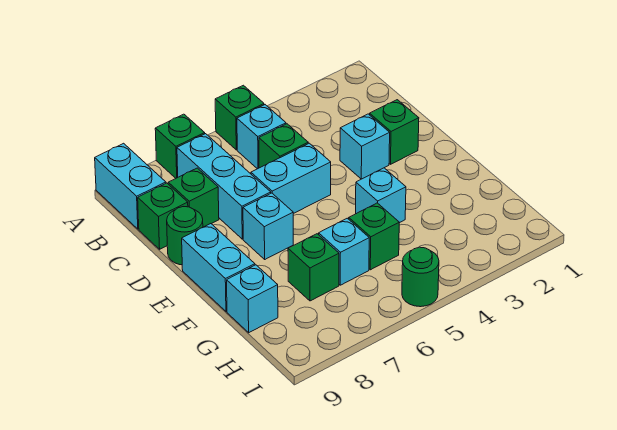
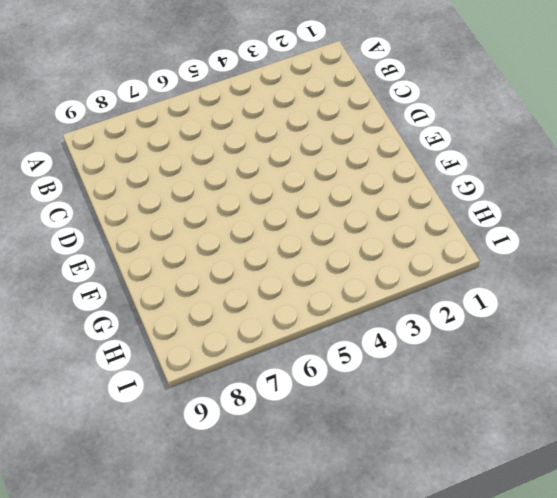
none -> green 1x1 brick [215,85,264,150]
none -> green 1x1 brick [155,114,205,178]
none -> cyan 1x2 brick [95,143,166,229]

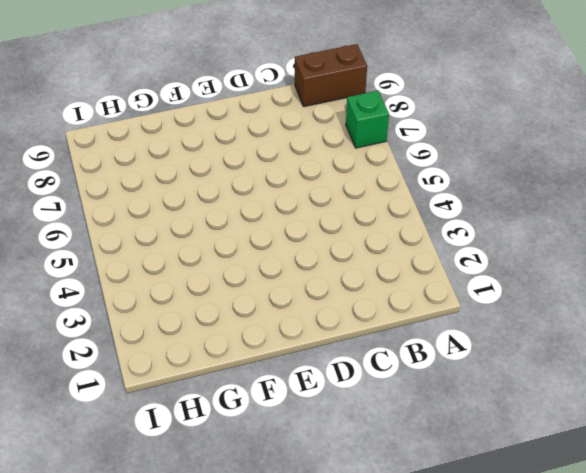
brown 1x2 brick [295,44,367,107] -> cyan 1x2 brick [95,143,166,229]
none -> green 1x1 brick [215,85,264,150]
none -> cyan 1x1 brick [237,105,286,169]
none -> cyan 1x3 brick [177,134,271,239]

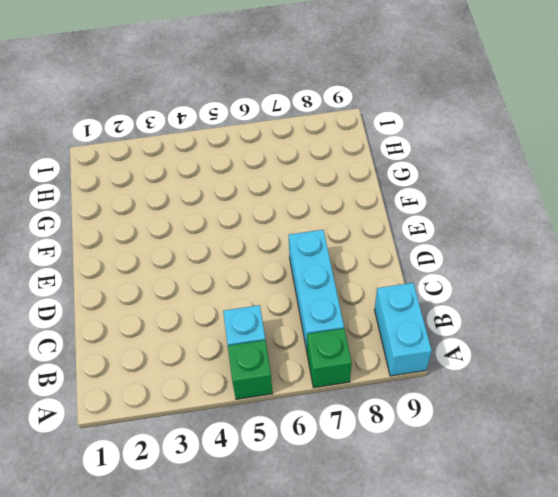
none -> green 1x1 brick [259,124,308,168]
none -> green 1x1 brick [168,168,219,227]
none -> green 1x1 brick [138,183,188,249]

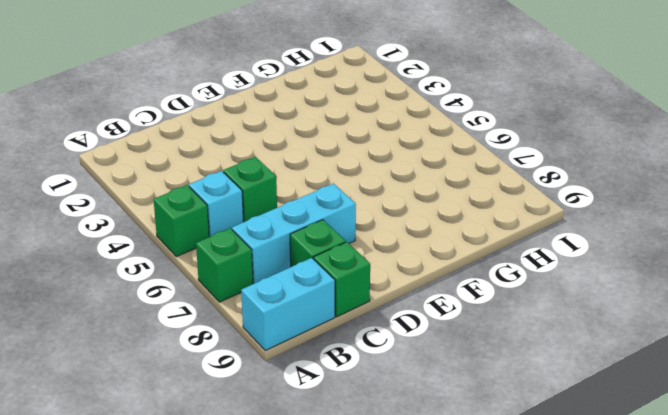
none -> green 1x1 brick [370,100,419,164]
none -> cyan 1x1 brick [340,114,390,179]
none -> cyan 1x2 brick [251,143,331,214]

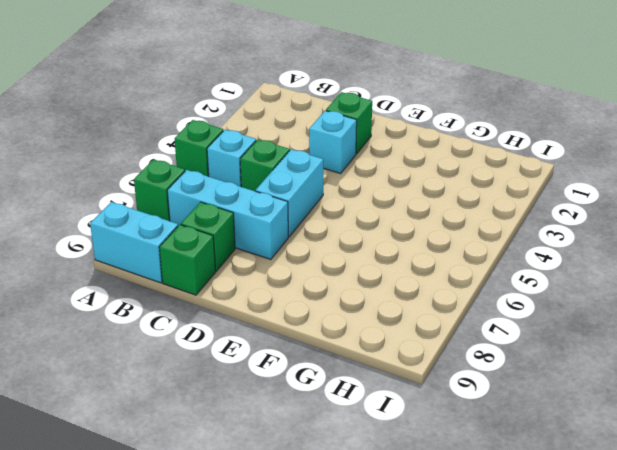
none -> green 1x1 round brick [167,207,203,265]
none -> cyan 1x1 brick [243,193,293,259]
none -> cyan 1x2 brick [182,224,255,312]

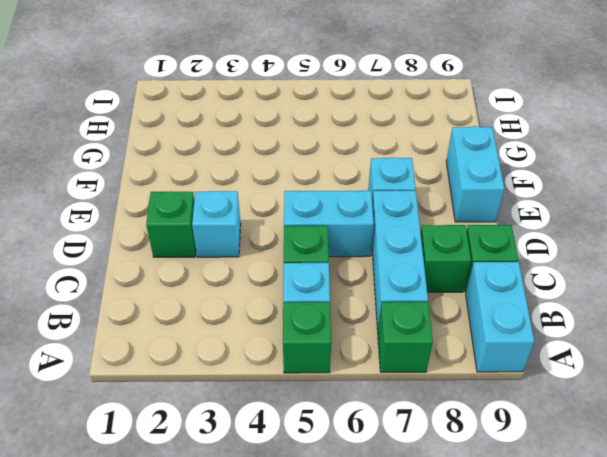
none -> green 1x1 round brick [167,207,203,265]
none -> cyan 1x1 brick [356,168,406,223]
none -> green 1x1 brick [349,203,399,270]

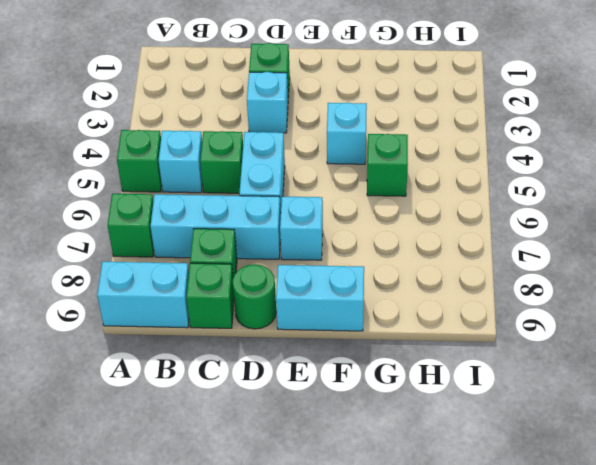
none -> cyan 1x1 brick [319,218,369,285]
none -> green 1x1 brick [288,234,339,301]
none -> cyan 1x1 brick [227,265,278,333]

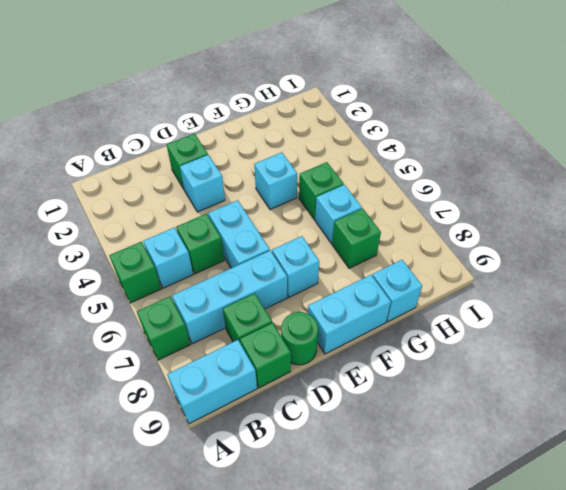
none -> green 1x1 round brick [402,247,439,307]

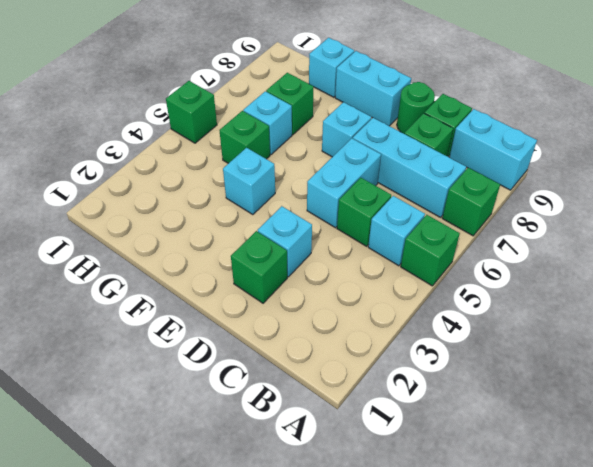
green 1x1 brick [166,81,217,143] -> green 1x1 round brick [402,247,439,307]

